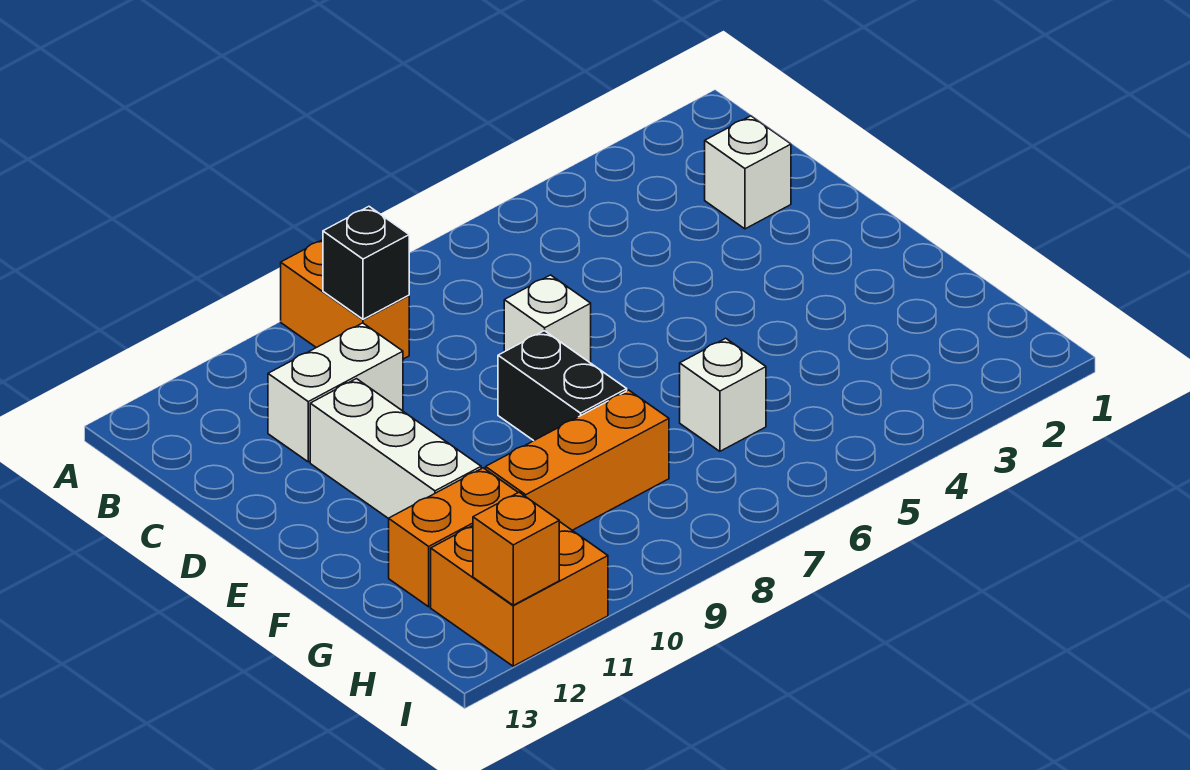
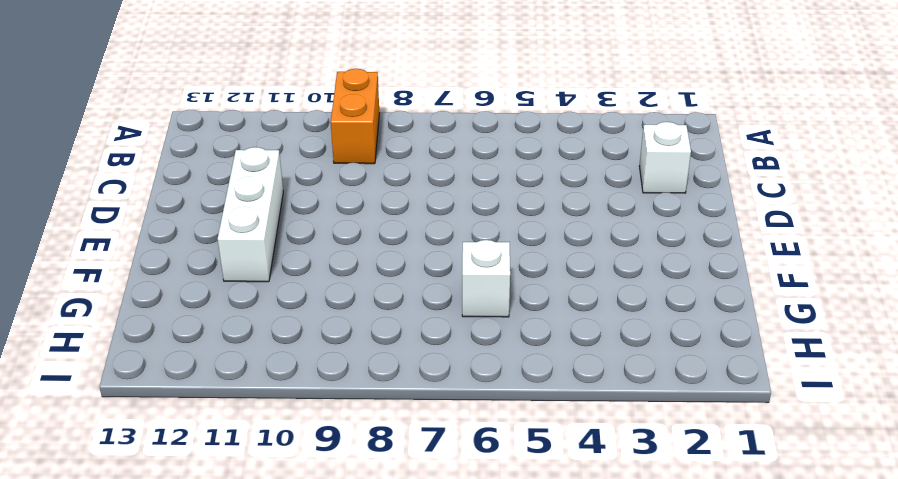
none -> white 1x2 brick [268,323,403,462]
none -> white 1x1 brick [504,275,591,363]
none -> black 1x2 brick [498,331,627,441]

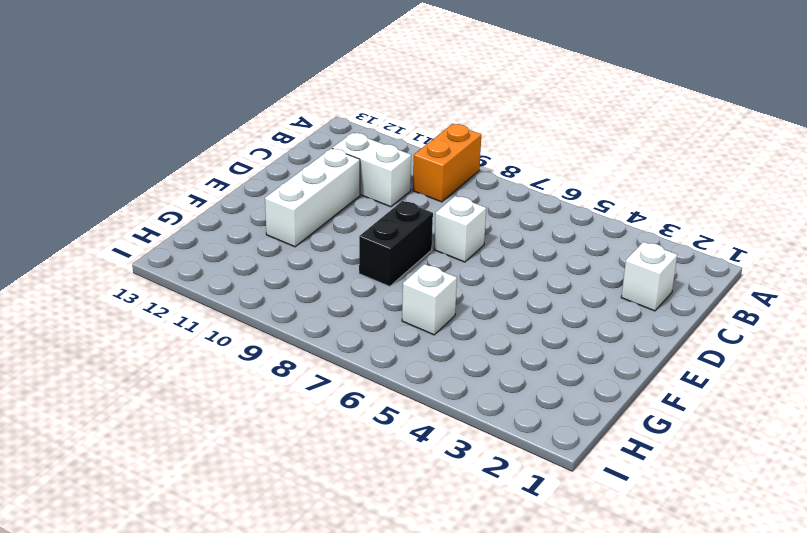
none -> orange 1x3 brick [486,390,669,530]
none -> orange 1x2 brick [389,468,518,607]
none -> orange 2x2 brick [431,521,608,666]

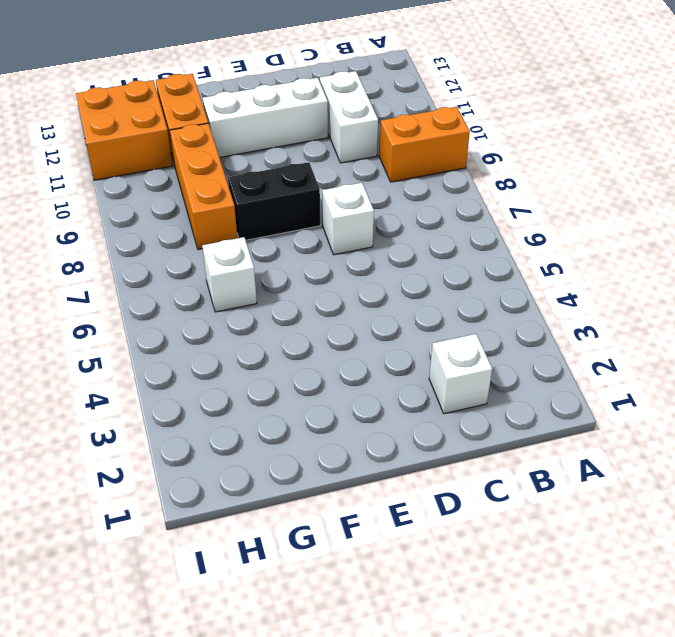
none -> black 1x1 brick [323,207,409,319]
none -> orange 1x1 brick [473,492,559,605]

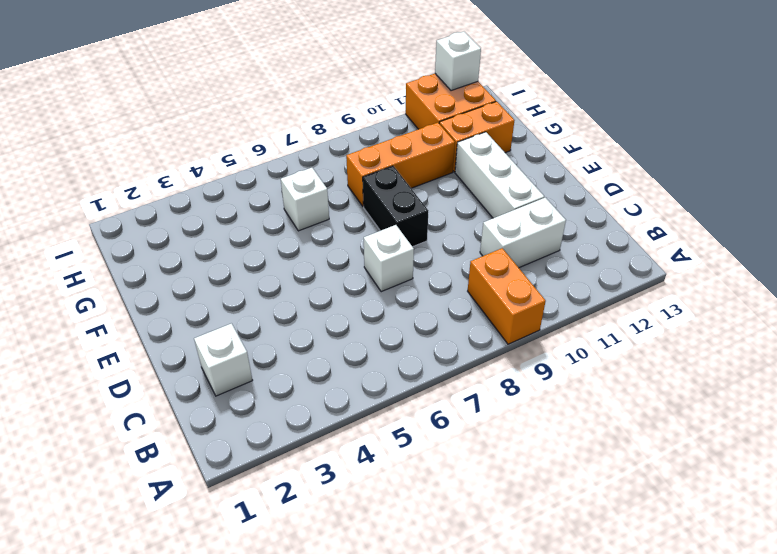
white 1x1 brick [435,32,481,91] -> orange 1x1 brick [473,492,559,605]
none -> black 1x1 brick [323,207,409,319]

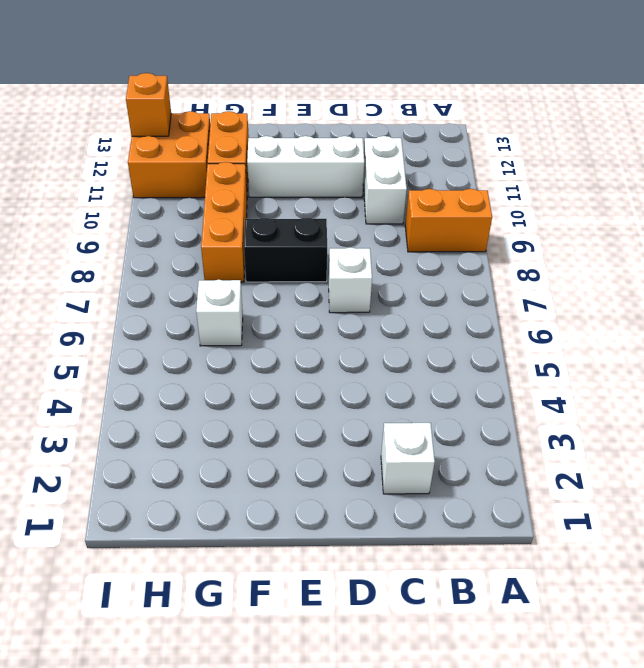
none -> black 1x1 brick [323,207,409,319]

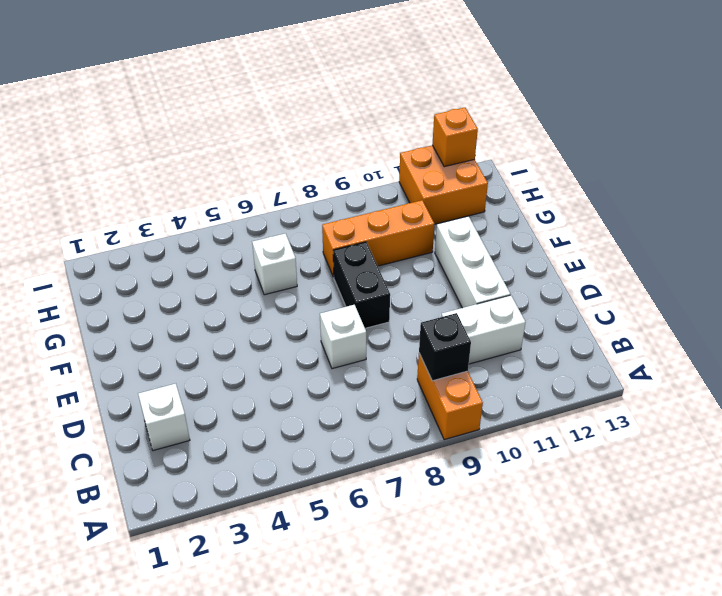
none -> orange 1x2 brick [389,468,518,607]

